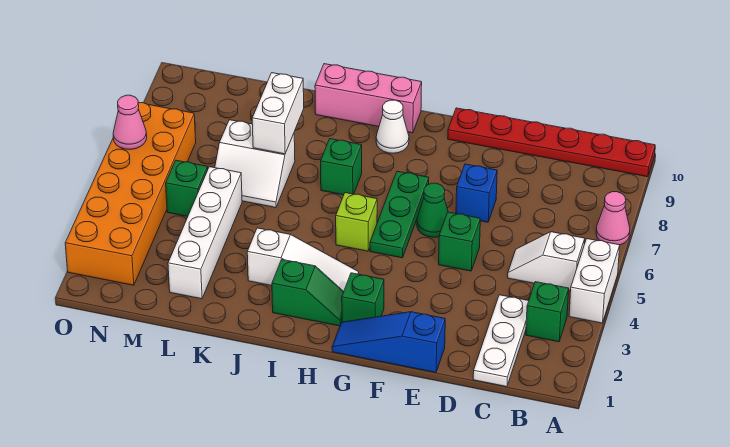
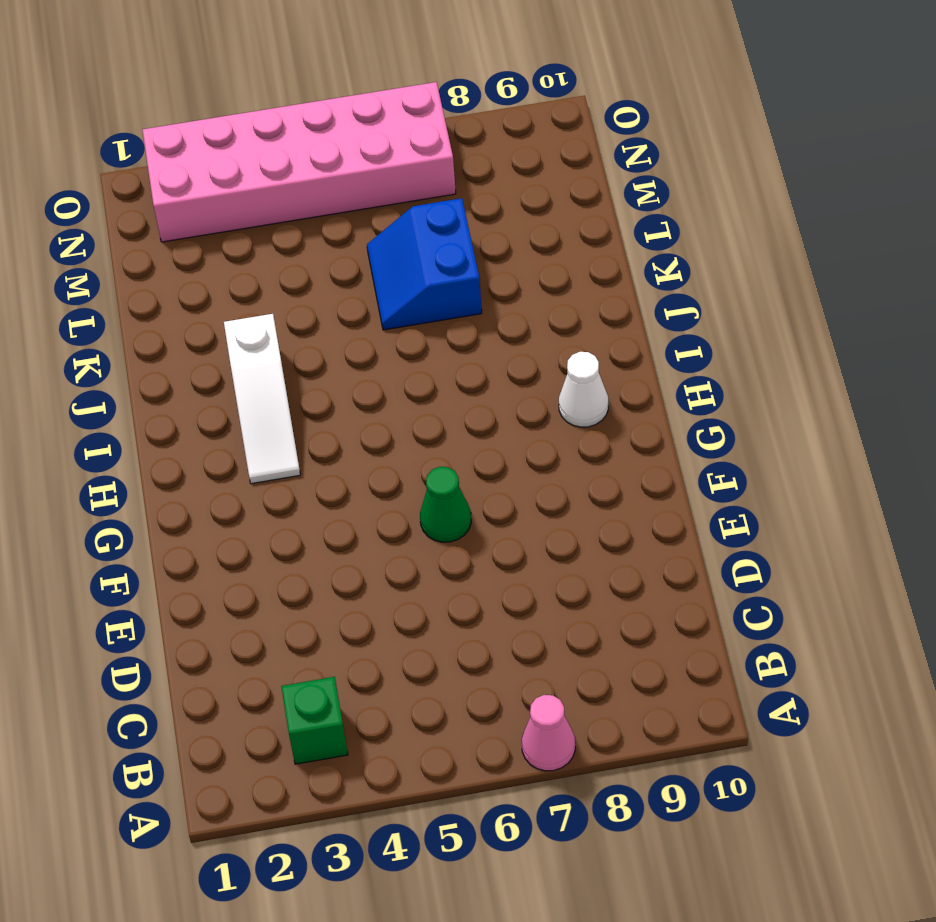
blue 2x2 slope [367,198,482,330] -> white 2x2 slope [215,120,295,207]
pink 2x6 brick [142,82,456,242] -> orange 2x6 brick [65,103,196,285]
none -> white 1x2 brick [569,239,620,323]
none -> red 1x6 plate [448,108,655,177]
none -> white 1x2 slope [508,232,585,290]

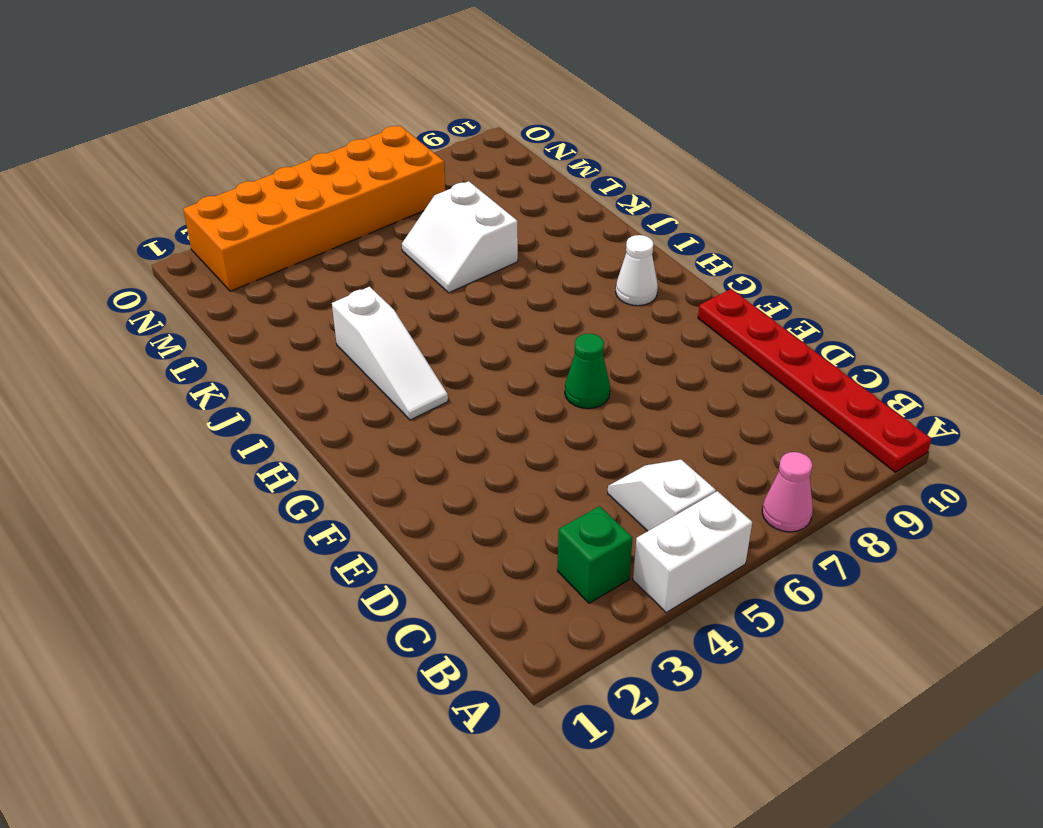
none -> white 1x3 plate [473,295,529,387]
none -> blue 1x3 slope [332,312,445,372]
none -> green 1x1 brick [439,212,480,271]

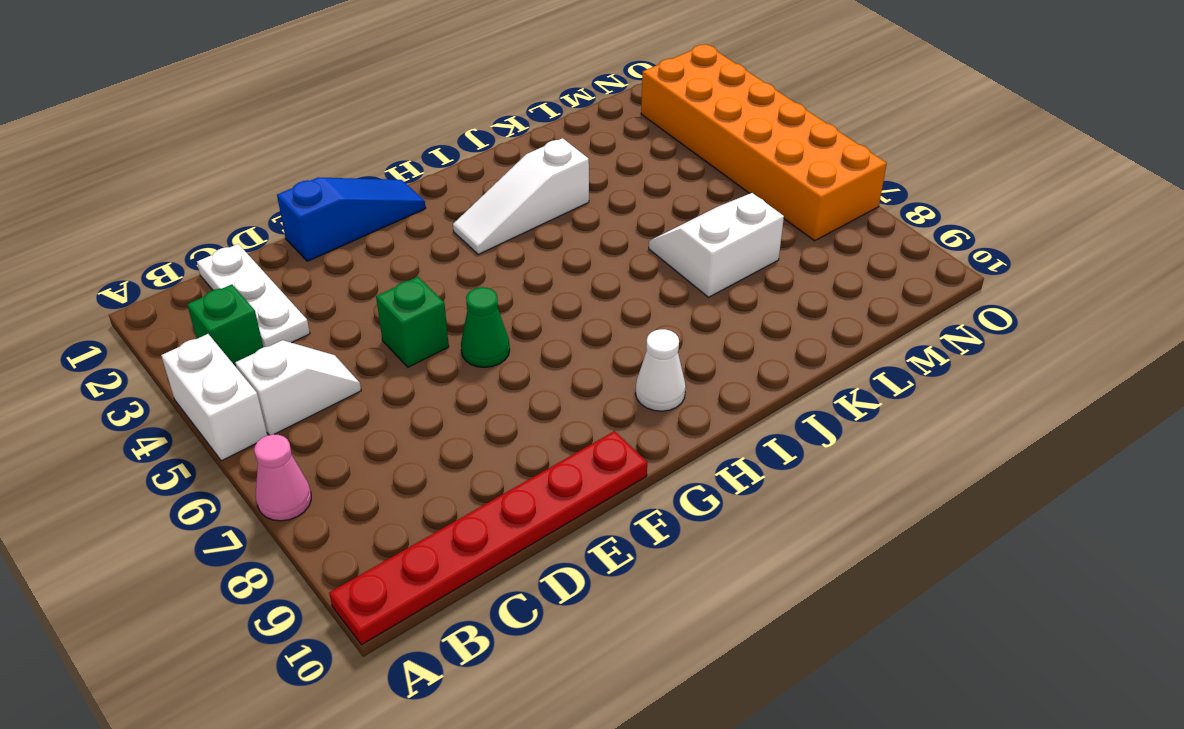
none -> blue 1x1 brick [456,164,497,222]
none -> green 1x1 brick [342,273,384,322]
none -> green 1x3 plate [370,171,429,258]

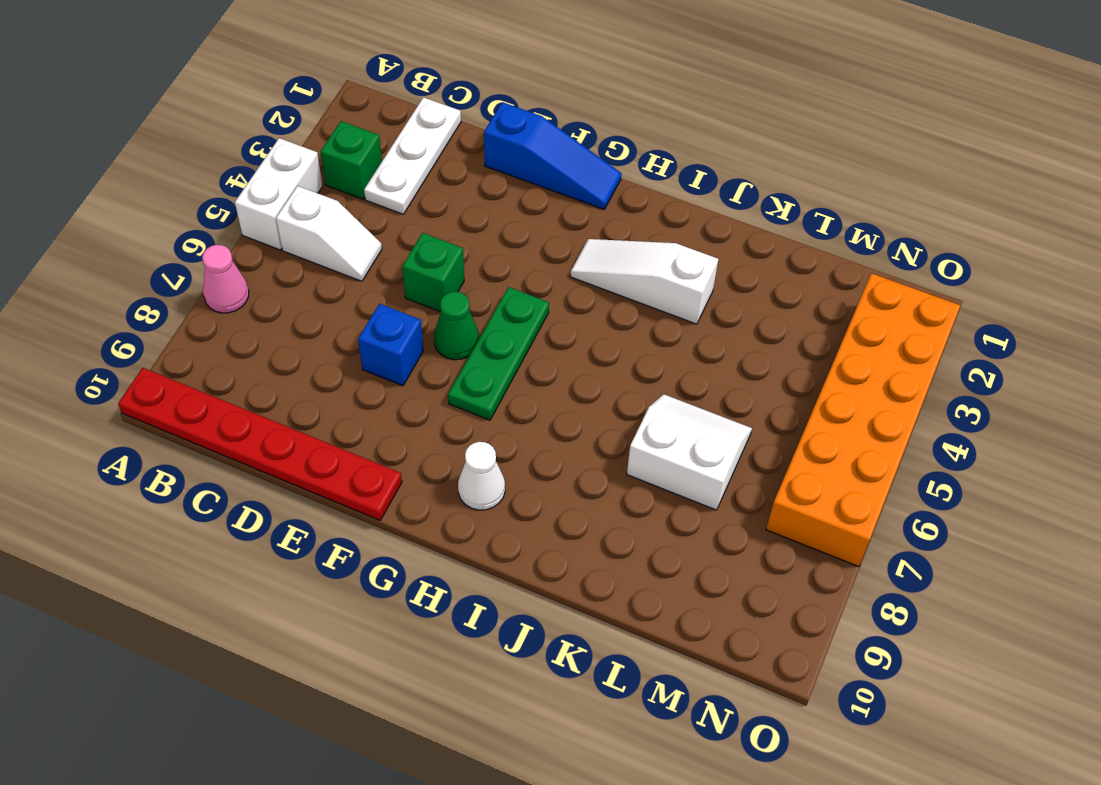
none -> green 1x1 brick [342,273,384,322]
none -> green 1x2 slope [272,260,344,326]
none -> lime 1x1 brick [336,193,377,251]

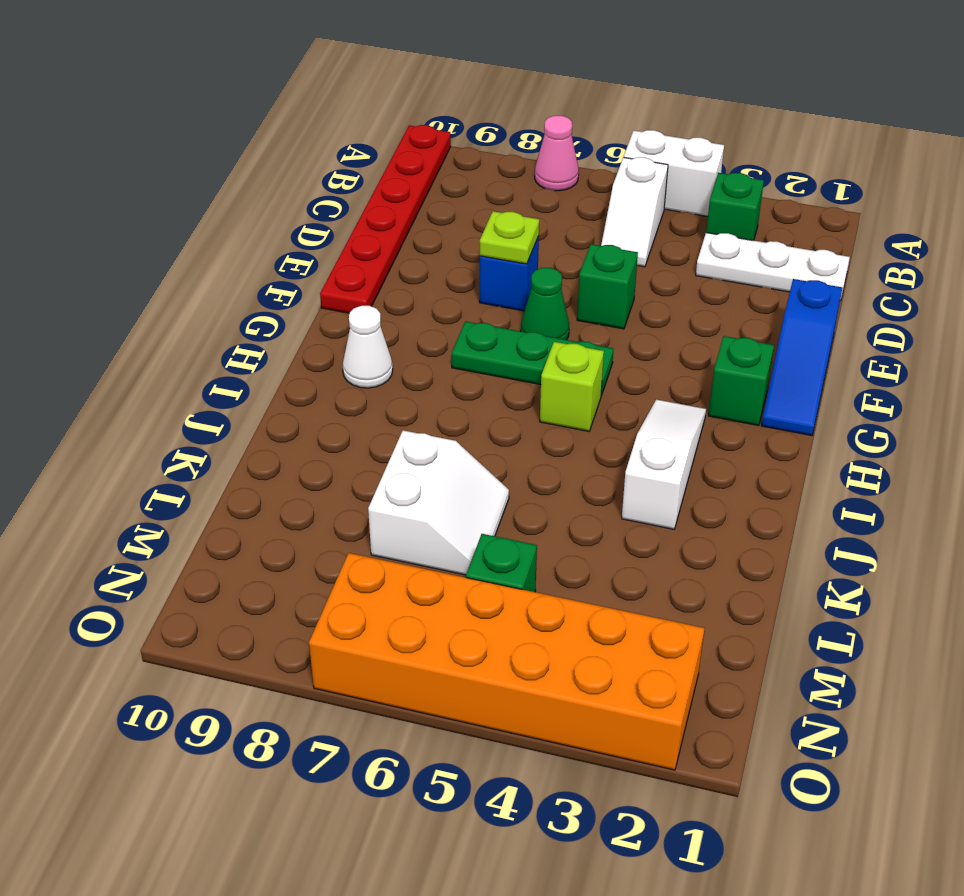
lime 1x1 plate [480,211,539,264] -> none
none -> green 1x2 slope [272,260,344,326]
none -> pink 1x3 brick [315,64,422,133]
none -> green 1x1 brick [321,139,362,195]

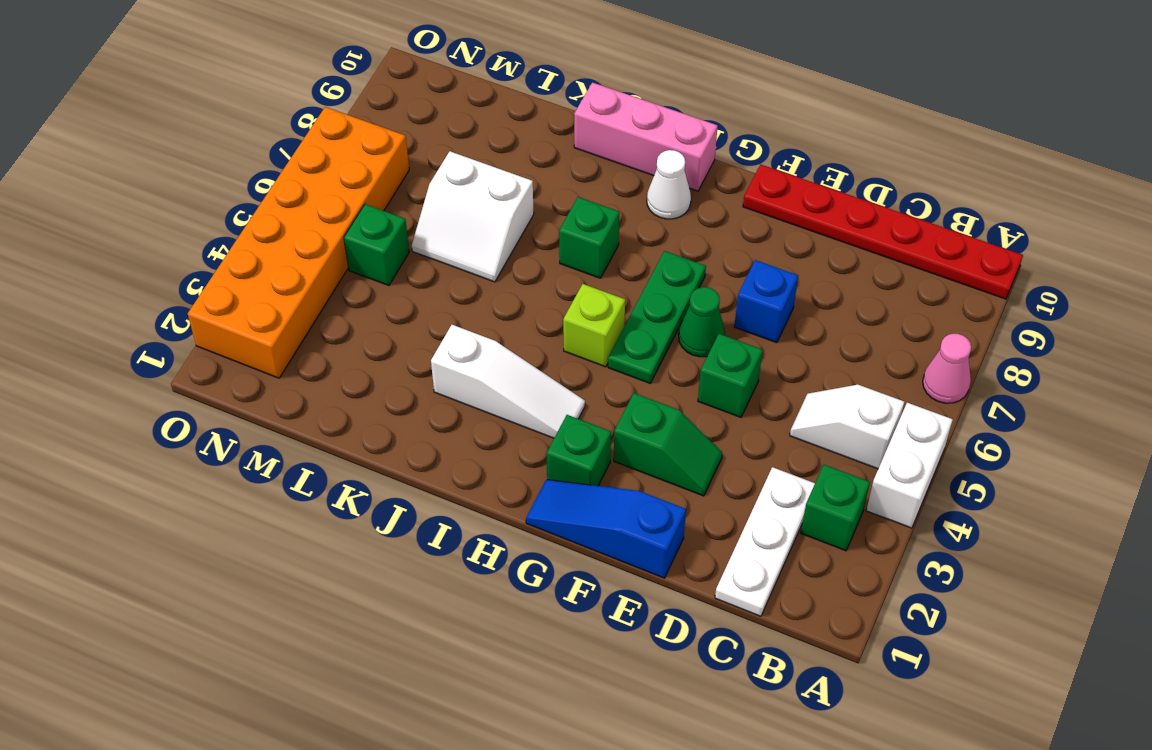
green 1x2 slope [614,393,722,496] -> green 1x2 slope moved to [272,260,344,326]
none -> white 1x4 brick [168,167,242,299]
none -> white 1x2 brick [252,73,304,154]
none -> pink 1x1 cone [113,95,147,149]

